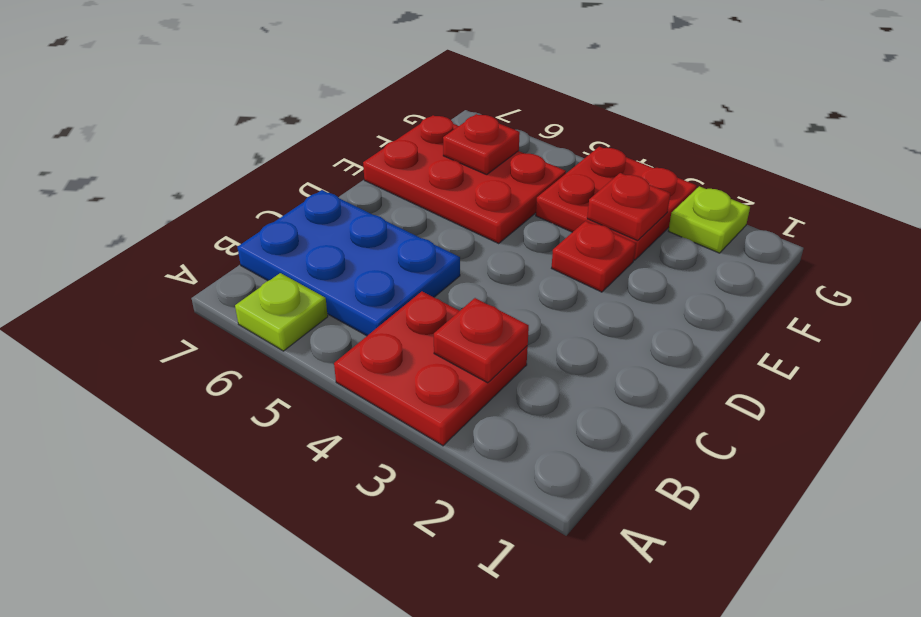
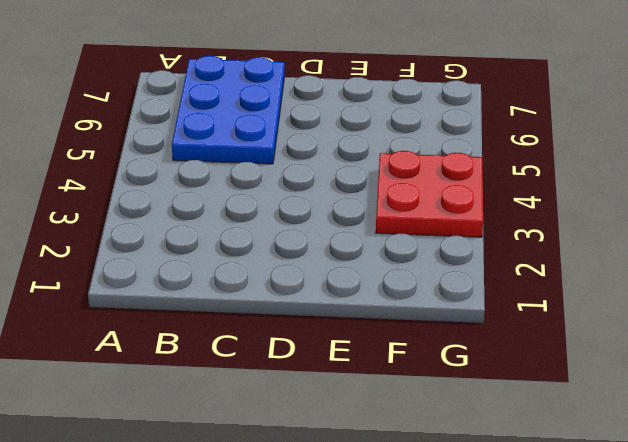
none -> red 2x2 plate [334,292,528,446]
none -> lime 1x1 plate [235,273,328,351]

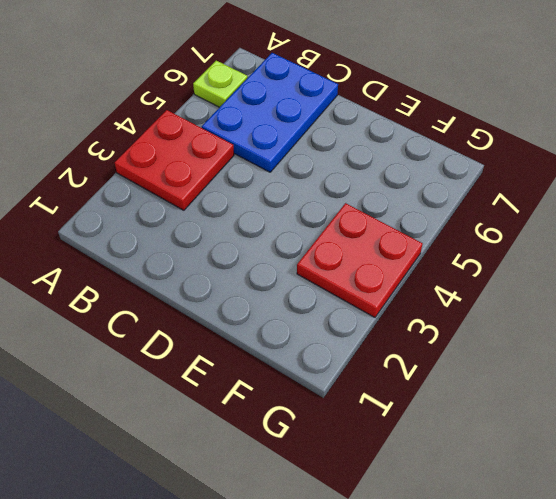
none -> red 1x1 plate [552,221,636,292]
none -> red 2x3 plate [363,115,566,243]

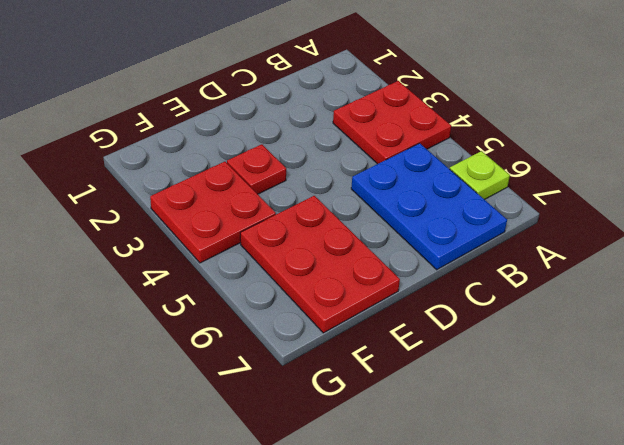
none -> lime 1x1 plate [669,186,750,253]
none -> red 1x1 plate [434,298,529,383]

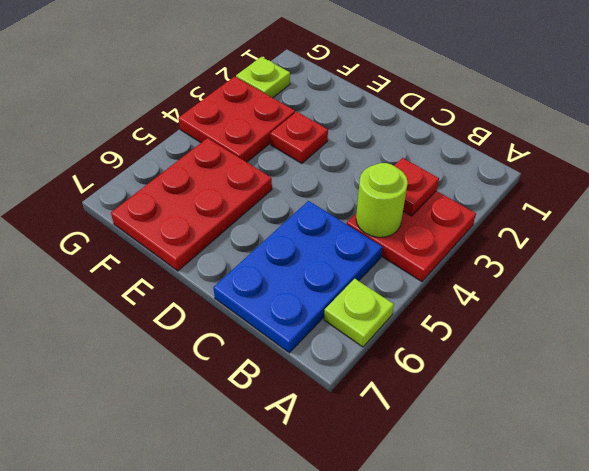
lime 1x1 round brick [356,163,408,237] -> none
none -> red 1x1 plate [587,173,670,241]
none -> red 1x1 plate [443,114,520,175]

